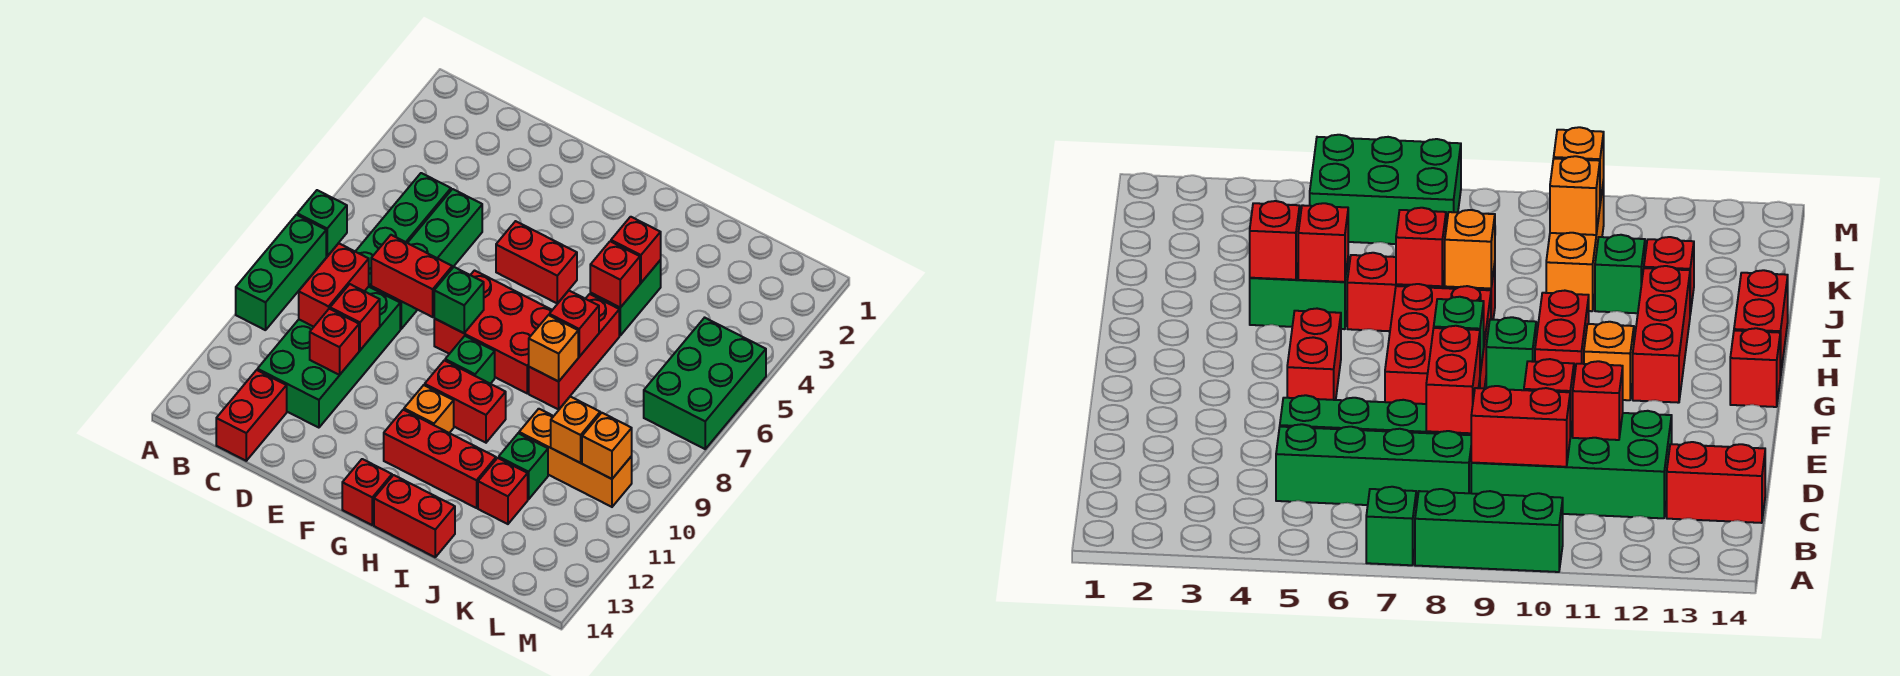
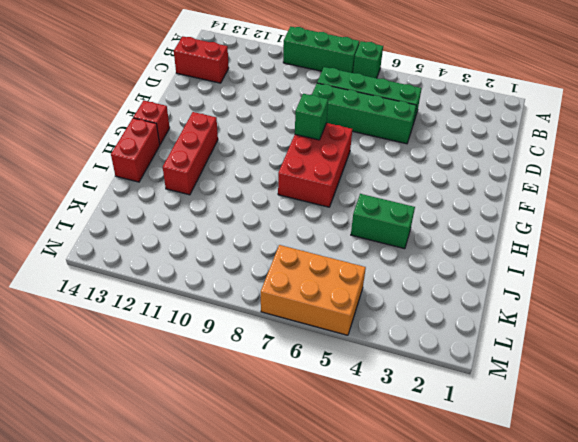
orange 2x3 brick [261,245,366,335] -> green 2x3 brick [644,318,766,449]
none -> green 2x4 brick [257,287,400,428]
none -> red 1x2 brick [496,221,577,304]
none -> green 1x1 brick [445,336,495,384]
none -> red 1x2 brick [425,360,506,443]

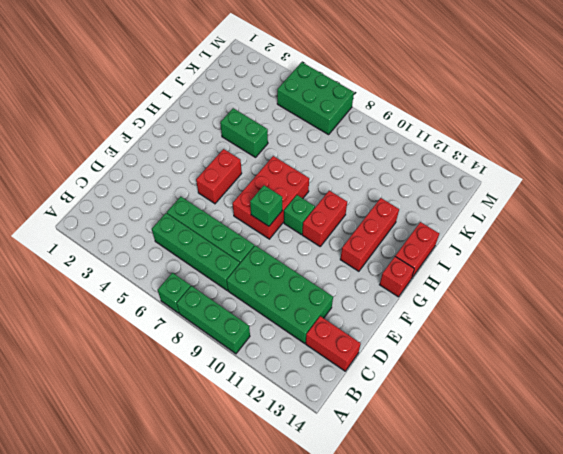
none -> orange 1x1 brick [404,385,454,433]
none -> red 1x3 brick [529,294,619,409]
none -> orange 1x3 brick [519,409,632,507]
none -> green 1x1 brick [499,433,548,500]

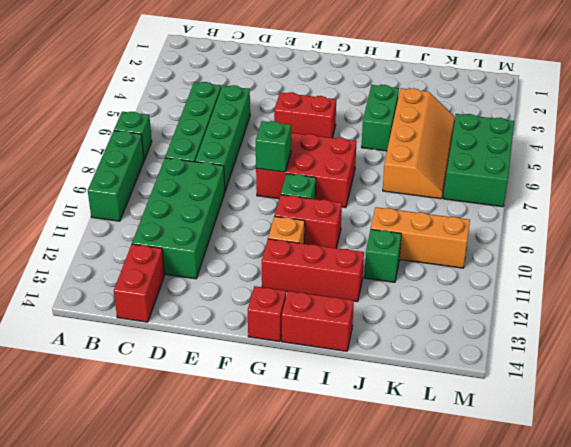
orange 2x4 slope [383,88,455,199] -> none
none -> red 1x3 brick [529,294,619,409]
none -> red 1x1 brick [478,458,528,524]
none -> red 1x2 brick [299,243,369,327]
none -> red 1x2 brick [371,235,452,317]

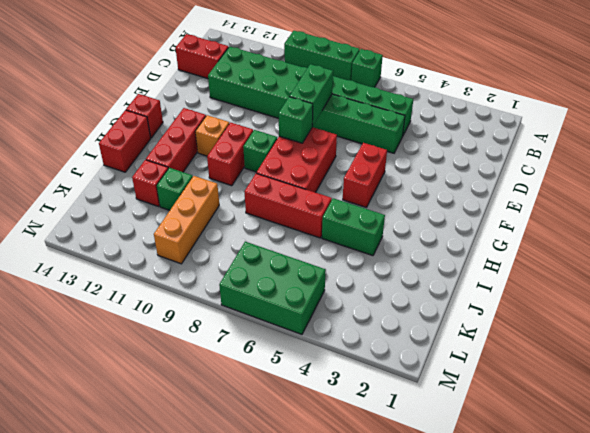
green 1x2 brick [290,64,333,126] -> red 1x2 brick [371,235,452,317]
none -> red 1x2 brick [299,243,369,327]
none -> red 1x1 brick [330,284,380,350]
none -> red 1x1 brick [310,309,359,375]
none -> red 1x1 brick [611,217,661,283]

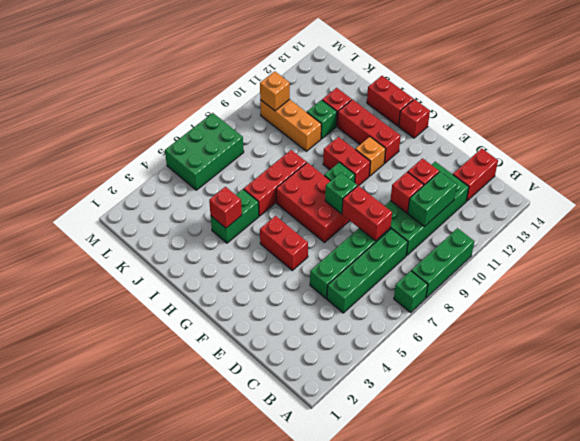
green 1x2 brick [408,172,457,227] -> red 1x2 brick [299,243,369,327]
none -> red 1x1 brick [590,241,640,308]
none -> red 1x1 brick [549,291,599,357]
none -> orange 1x1 brick [529,315,578,381]
none -> orange 1x1 brick [551,397,600,463]

